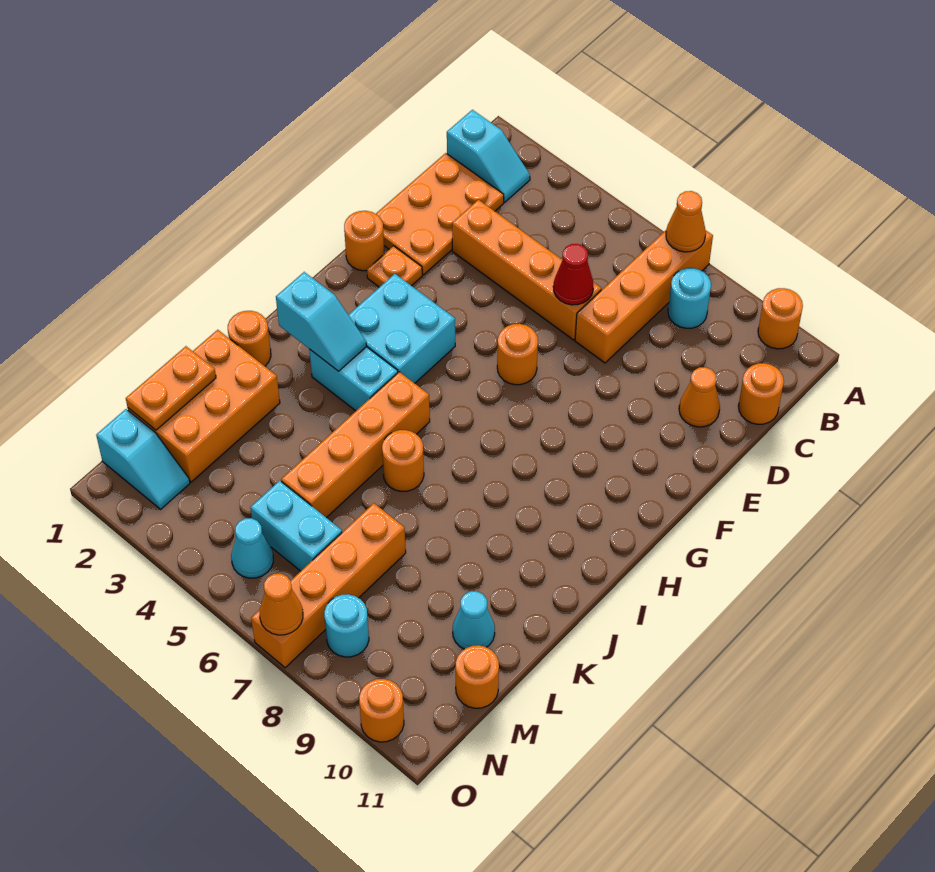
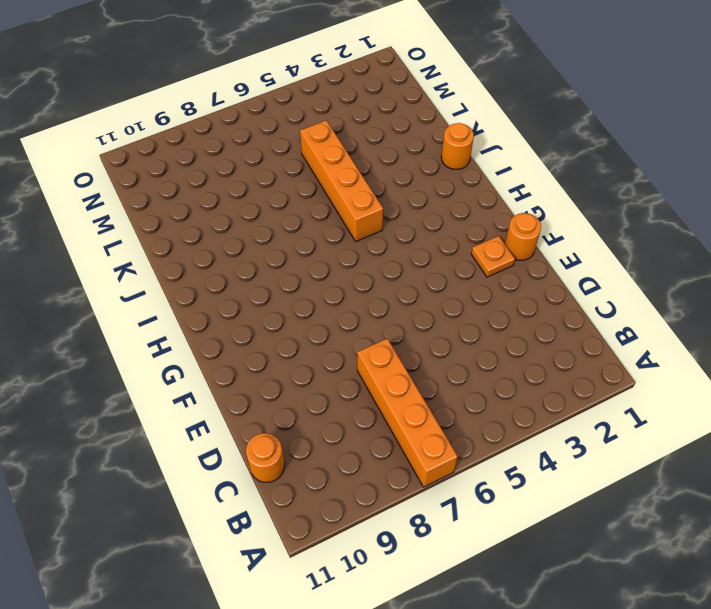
none -> orange 1x1 round brick [758,288,803,349]
none -> cyan 1x2 slope [447,110,530,202]
none -> cyan 1x1 round brick [668,268,711,328]
none -> orange 2x3 plate [376,153,504,275]

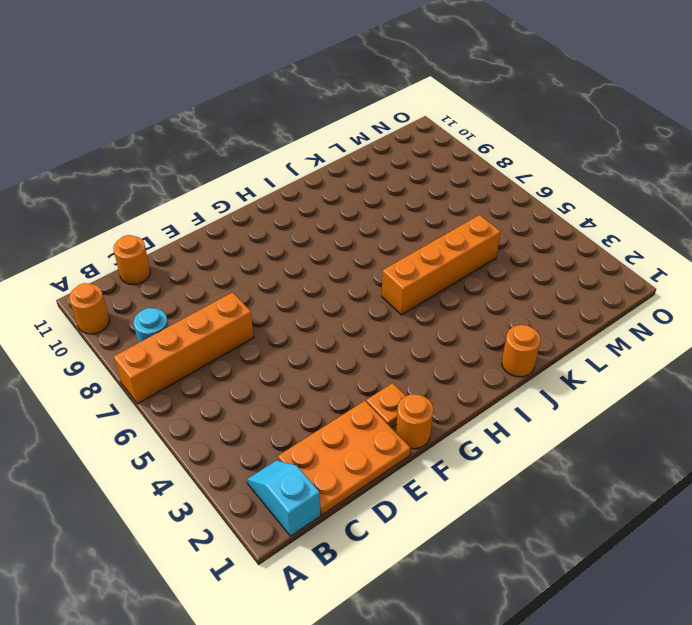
none -> orange 1x4 brick [452,200,601,340]
none -> orange 1x1 cone [679,367,720,427]
none -> orange 1x1 round brick [497,324,538,385]
none -> cyan 2x2 brick [349,274,455,383]

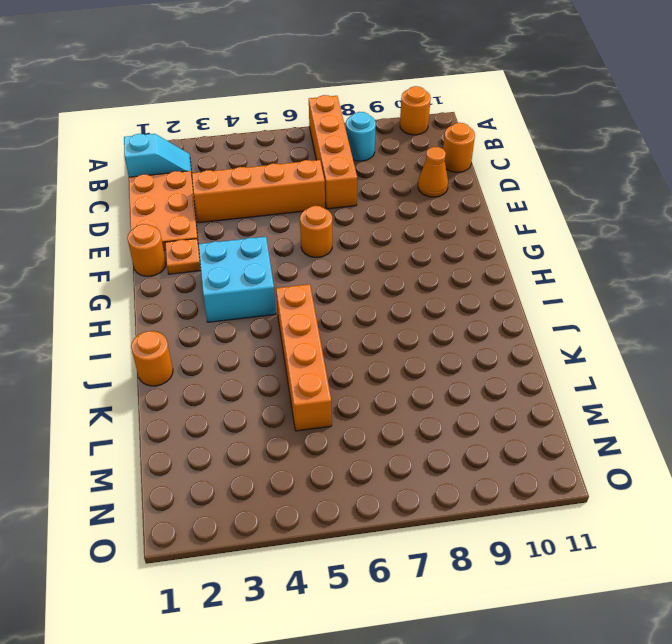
none -> cyan 1x2 brick [309,347,398,411]
none -> orange 1x1 round brick [382,430,424,492]
none -> orange 2x3 brick [128,330,280,482]
none -> orange 1x4 brick [251,503,406,668]

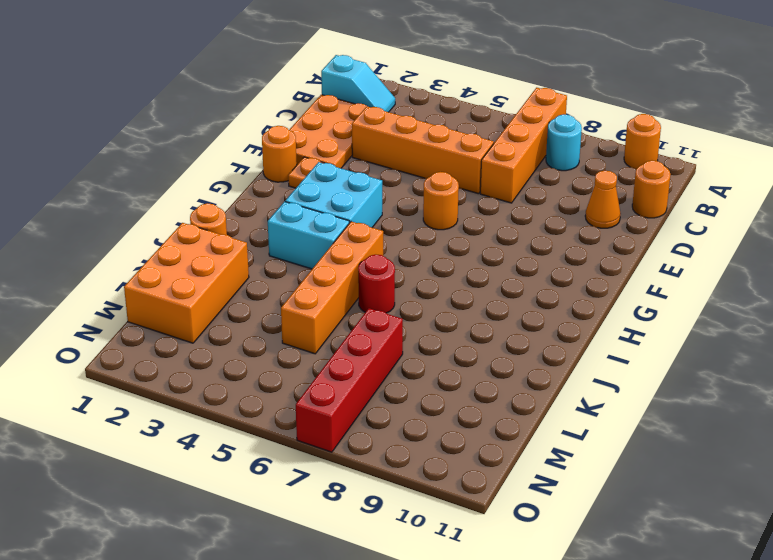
red 1x1 round brick [358,255,395,313] -> orange 1x1 round brick [382,430,424,492]
red 1x4 brick [296,308,403,452] -> orange 1x4 brick [251,503,406,668]
none -> cyan 1x1 cone [453,591,495,649]
none -> cyan 1x2 brick [250,480,342,571]
none -> orange 1x1 round brick [456,645,499,708]
none -> cyan 1x2 slope [96,409,190,509]

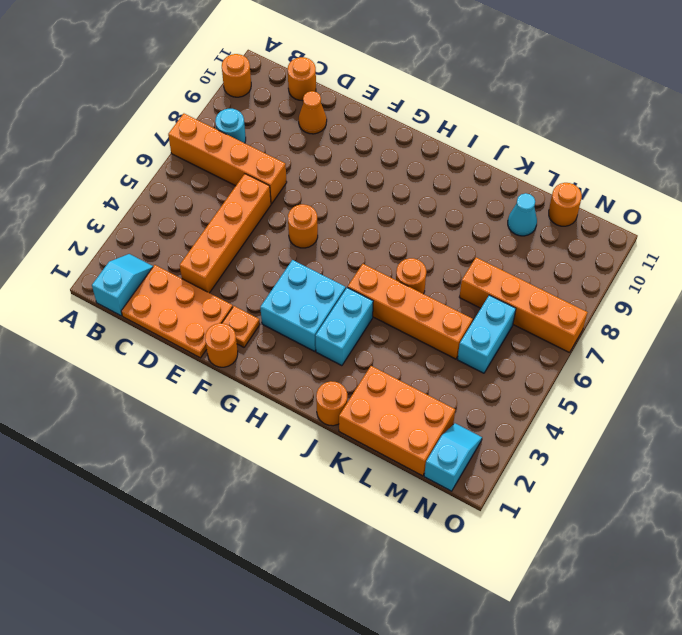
none -> cyan 1x1 cone [231,518,273,578]
none -> cyan 1x1 round brick [324,594,369,657]
none -> orange 1x1 round brick [359,679,404,742]
none -> orange 1x1 cone [666,191,706,252]

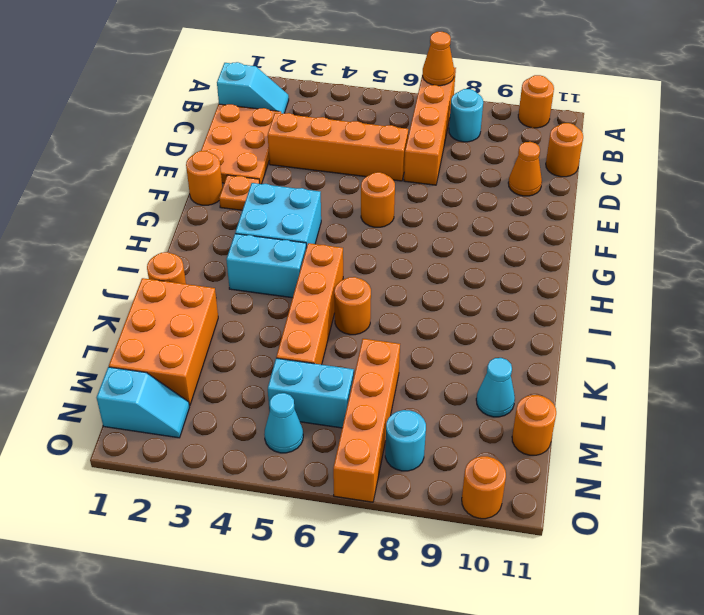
none -> red 1x1 cone [553,244,593,305]
none -> cyan 1x2 slope [276,272,367,371]
none -> orange 1x2 plate [126,346,216,430]
none -> orange 1x1 cone [260,574,303,635]

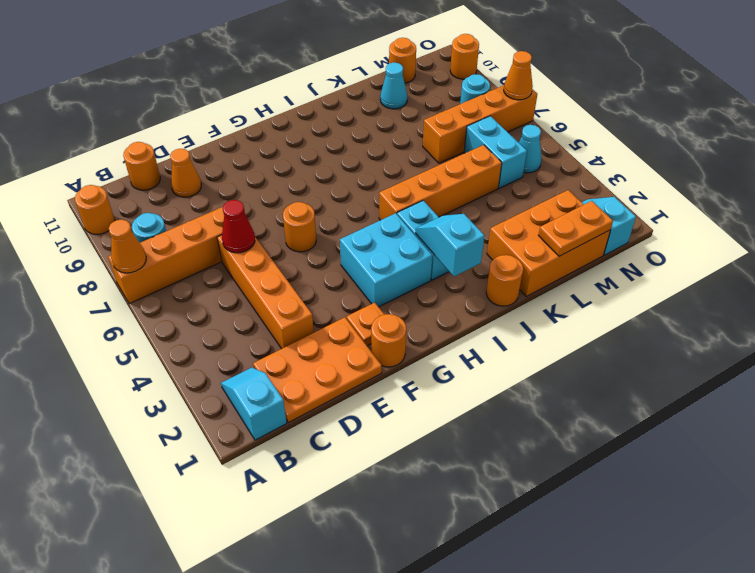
none -> orange 1x1 round brick [382,430,424,492]

